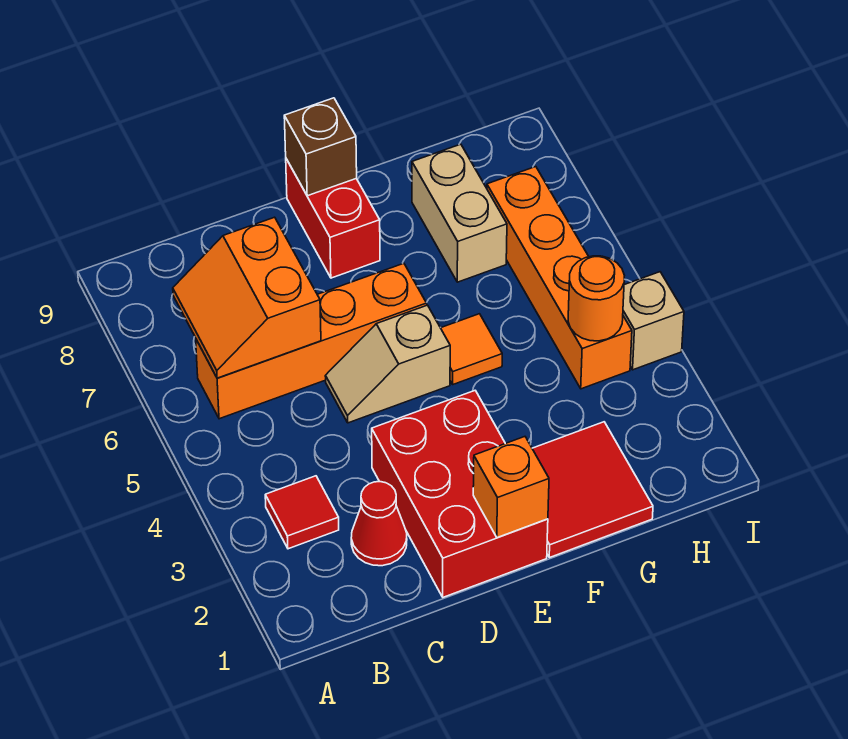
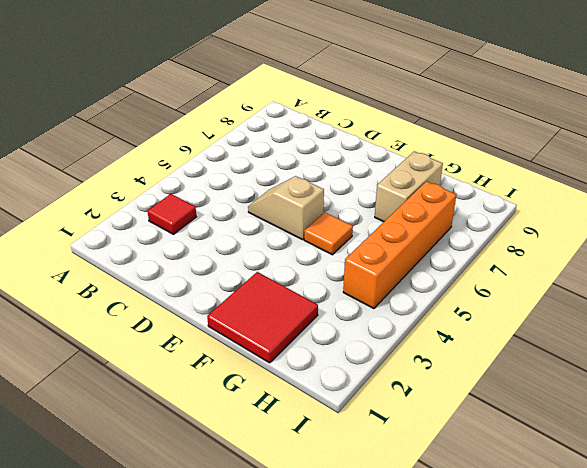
none -> orange 1x4 brick [196,263,427,419]
none -> red 1x1 cone [351,482,407,566]
none -> red 2x3 brick [372,391,548,597]

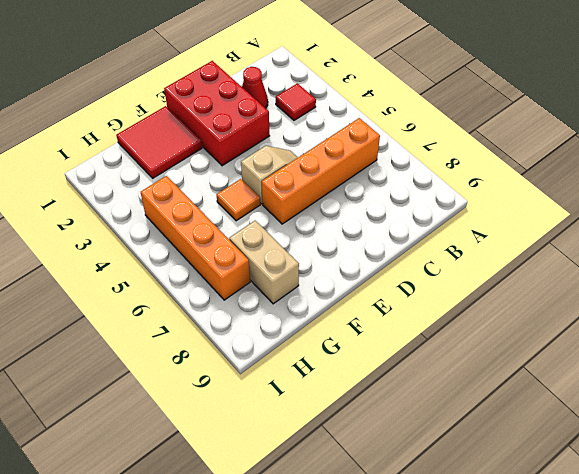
none -> red 1x2 brick [286,159,380,278]
none -> tan 1x1 brick [623,272,684,370]
none -> orange 2x2 slope [173,217,321,378]

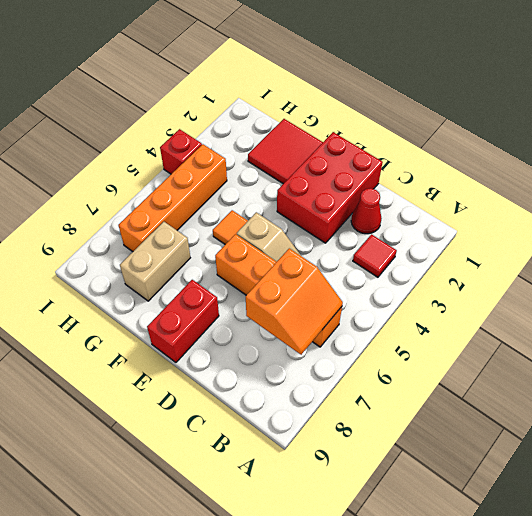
red 1x1 brick [160,129,202,174] -> tan 1x1 brick [623,272,684,370]
none -> orange 1x1 brick [473,437,549,538]
none -> brown 1x1 brick [284,98,357,196]
none -> orange 1x1 round brick [568,256,624,341]

